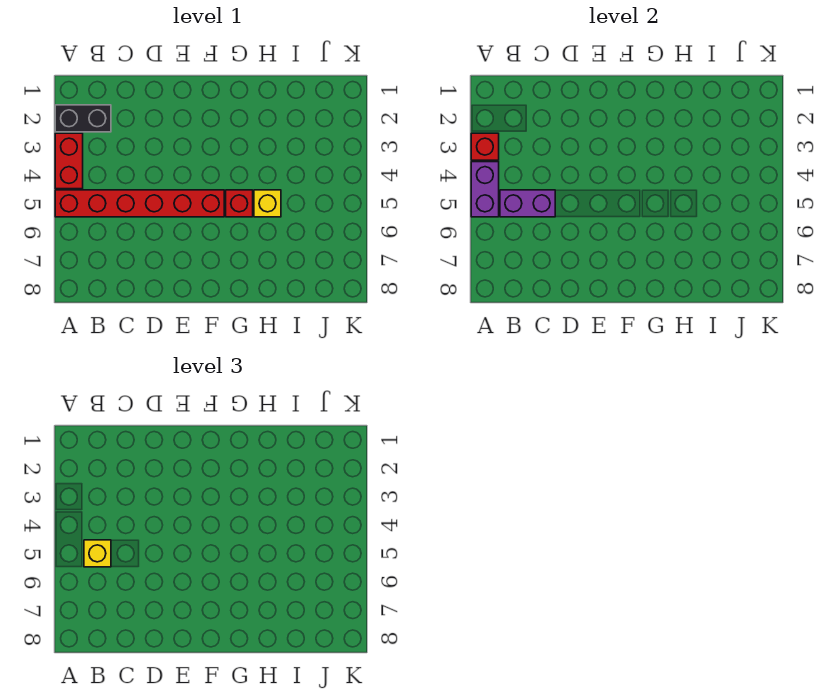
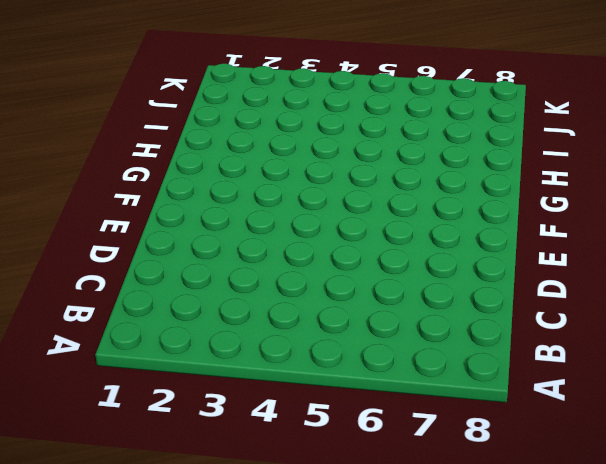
none -> black 1x2 brick [55,105,111,132]
none -> red 1x2 brick [55,133,83,189]

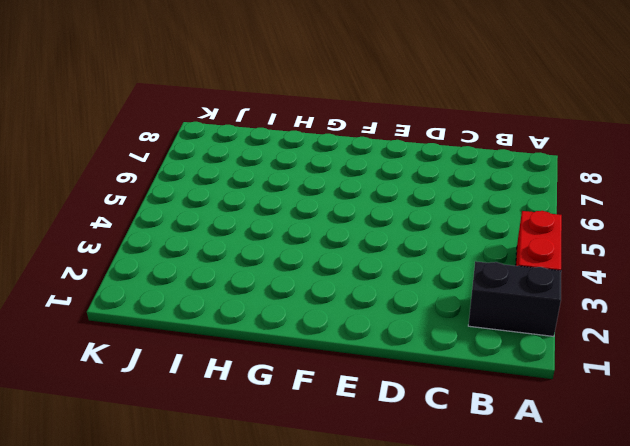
none -> red 1x6 brick [55,190,224,217]
none -> red 1x1 brick [226,190,253,217]

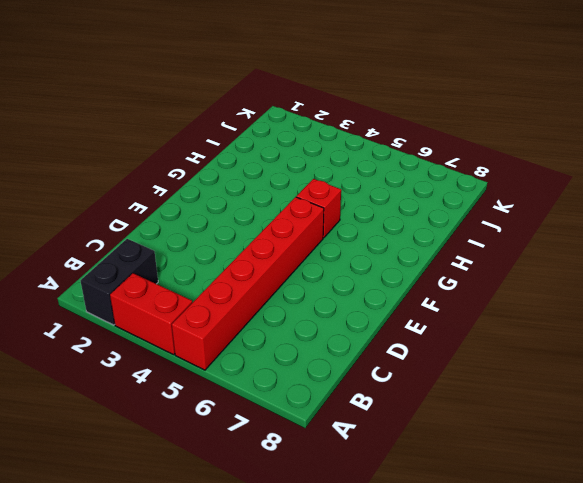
none -> yellow 1x1 brick [254,190,281,217]
none -> red 1x1 brick [471,133,499,160]

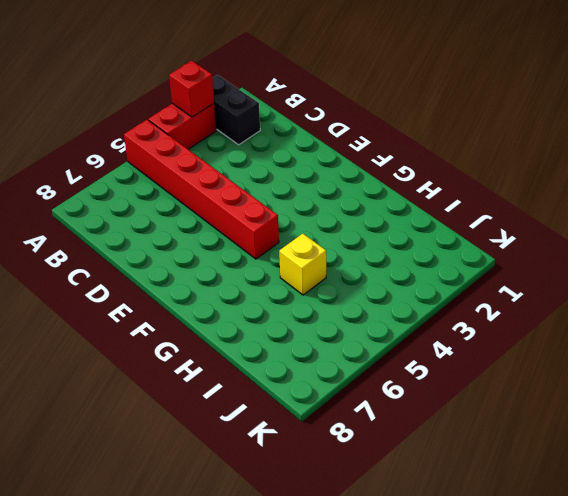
none -> red 1x1 brick [226,190,253,217]
none -> purple 1x2 brick [471,162,499,217]

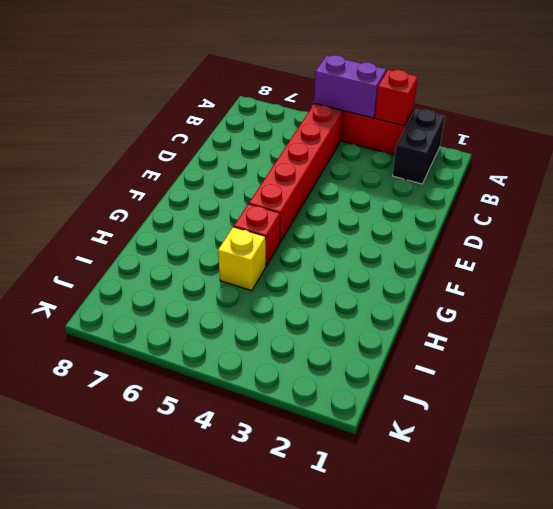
none -> purple 1x2 brick [500,190,555,217]
none -> yellow 1x1 brick [84,540,111,567]

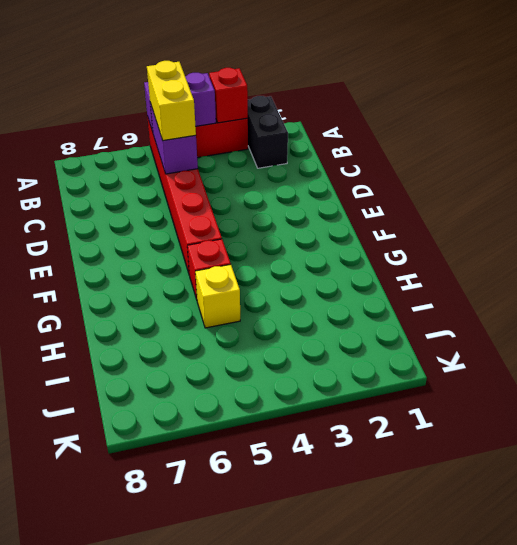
yellow 1x2 brick [147,61,196,141] -> yellow 1x1 brick [84,540,111,567]

